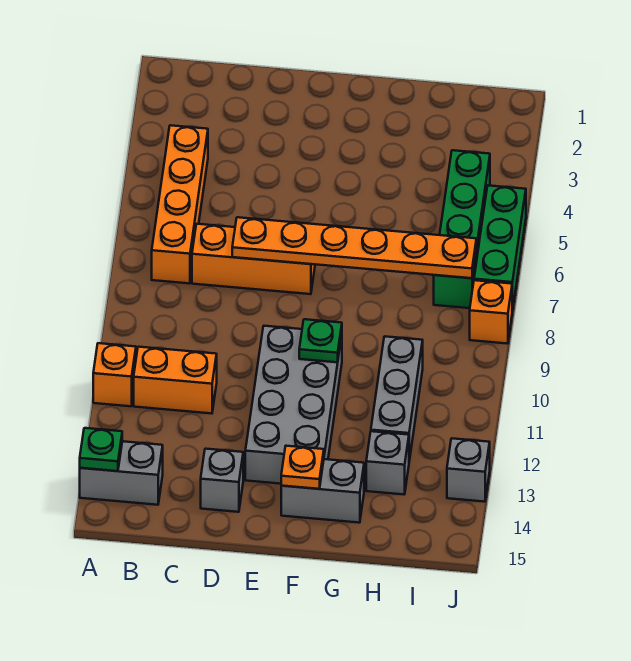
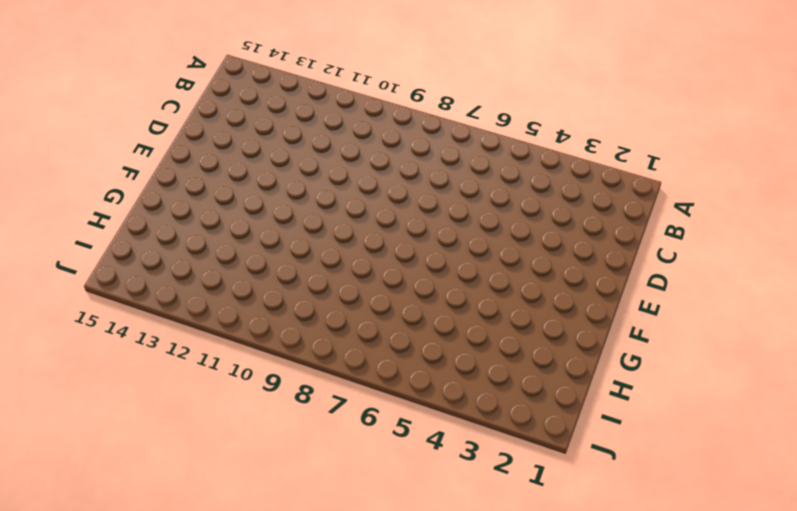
none -> orange 1x1 brick [93,343,136,406]
none -> grey 1x2 brick [80,441,163,505]
none -> orange 1x4 brick [152,125,208,284]

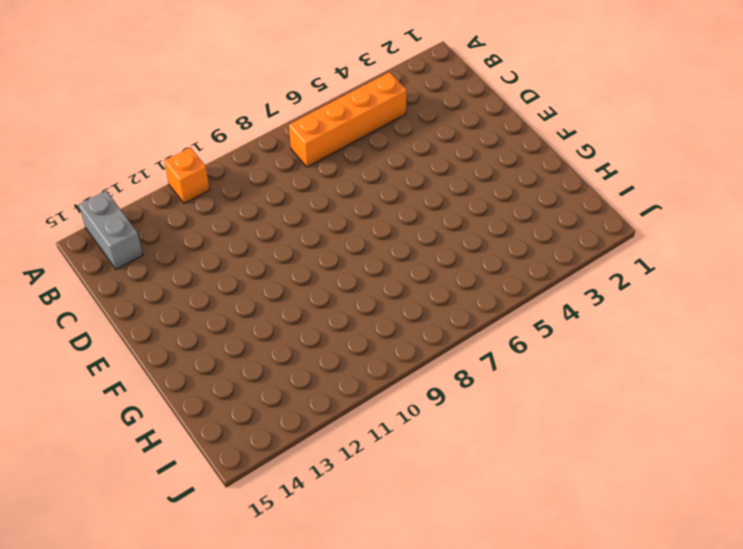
none -> orange 1x2 brick [134,347,217,414]
none -> orange 1x3 brick [192,224,315,294]
none -> grey 1x1 brick [201,449,243,512]

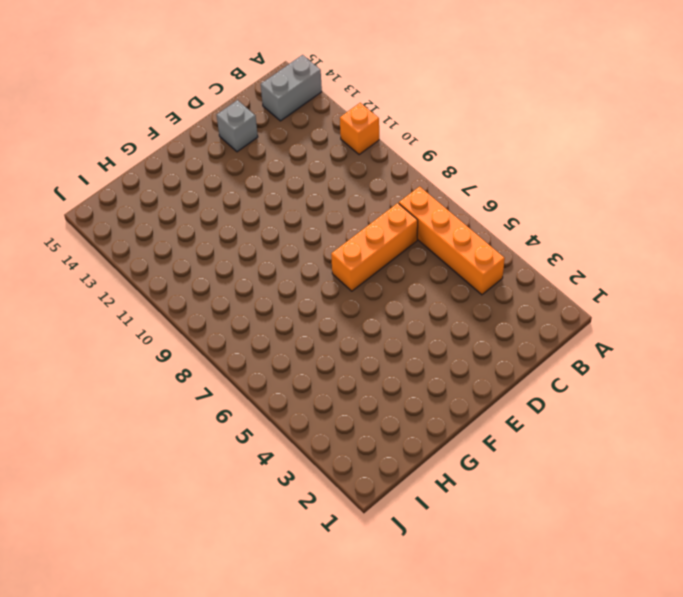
none -> orange 1x2 brick [134,347,217,414]
none -> grey 2x4 brick [245,326,342,484]
none -> grey 1x2 brick [281,459,364,523]

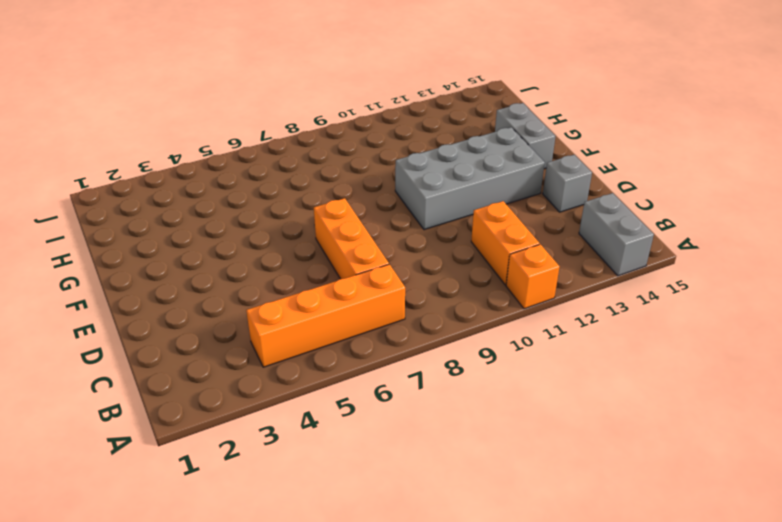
none -> grey 1x3 brick [371,336,423,461]
none -> grey 1x1 brick [366,431,409,494]
none -> green 1x4 brick [434,150,490,308]

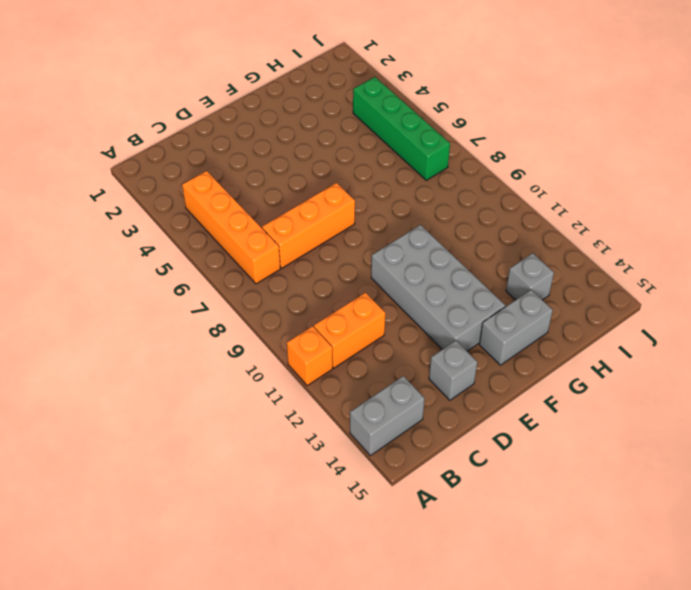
none -> grey 1x3 brick [371,336,423,461]
none -> green 1x3 brick [474,186,526,311]
none -> orange 1x1 brick [470,280,512,344]

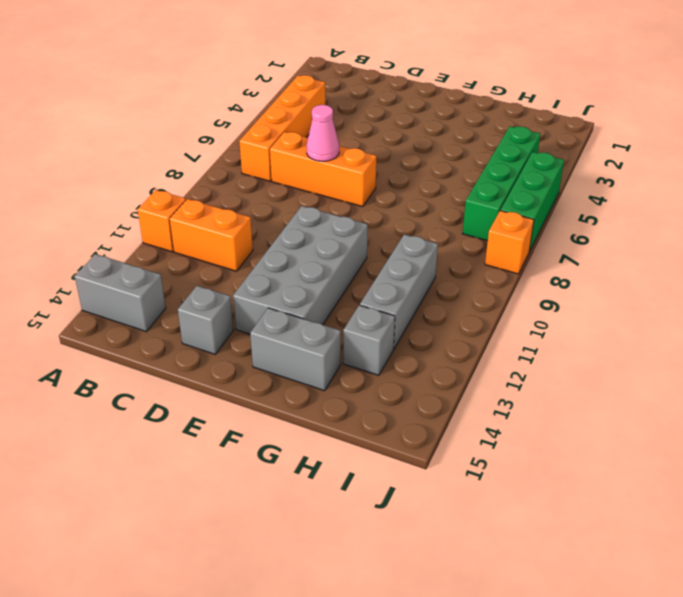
pink 1x1 cone [306,105,339,161] -> orange 1x6 plate [232,217,476,278]
none -> grey 1x1 brick [447,438,490,502]
none -> green 1x1 plate [80,428,122,471]
none -> green 1x1 plate [299,319,342,362]

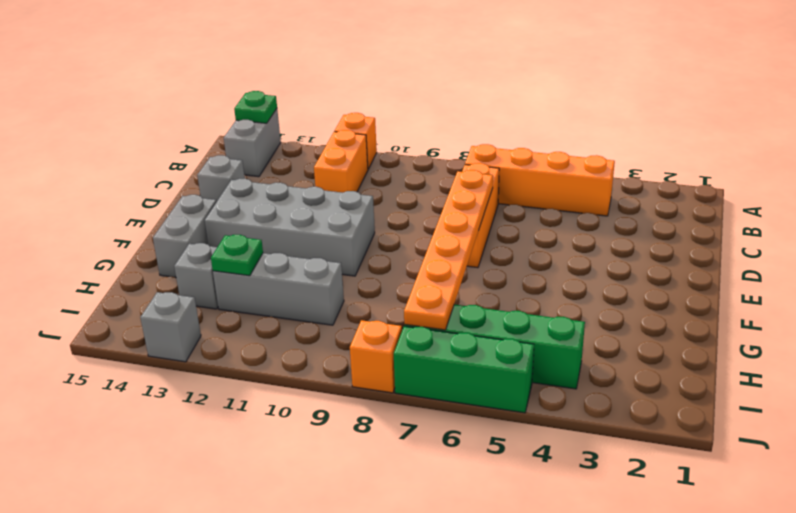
green 1x1 plate [211,235,263,276] -> green 1x1 plate moved to [299,319,342,362]
none -> orange 1x1 plate [281,446,324,489]

